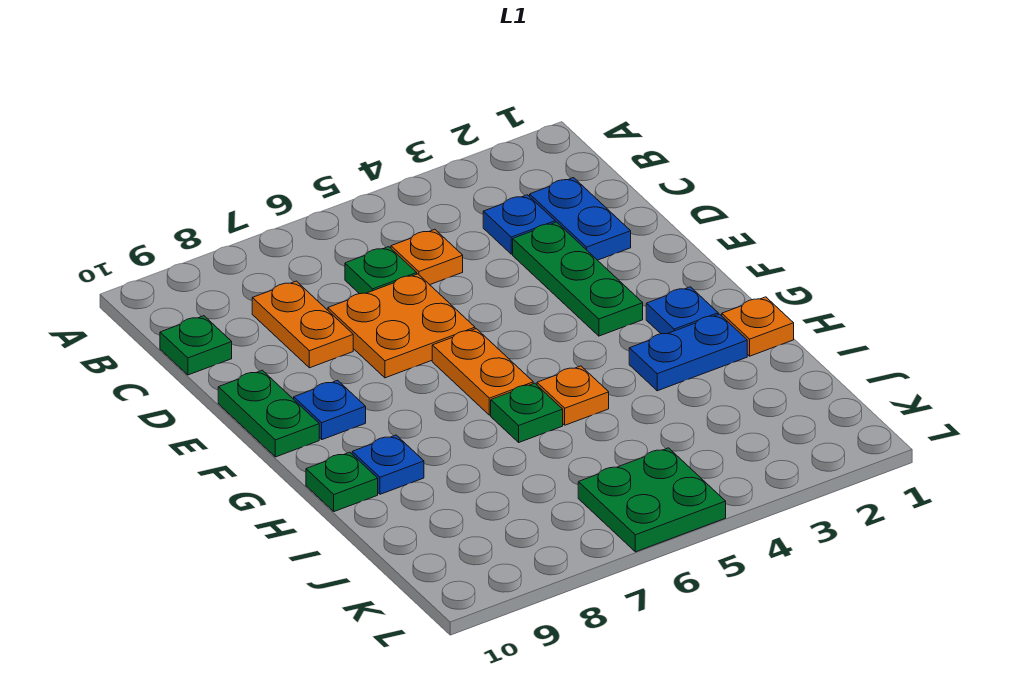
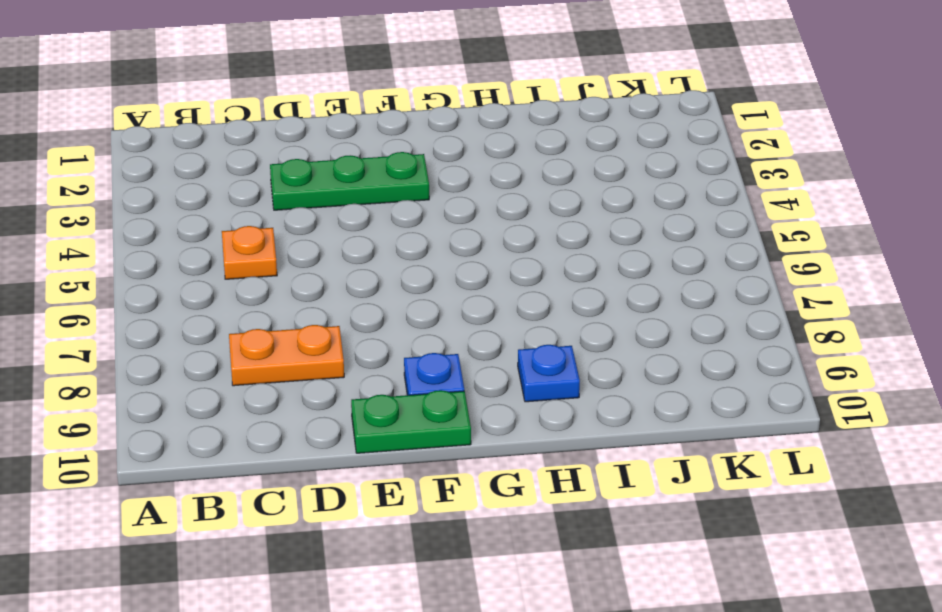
none -> blue 1x2 plate [530,178,631,260]
none -> blue 1x1 plate [483,195,555,254]
none -> green 1x1 plate [345,247,417,294]

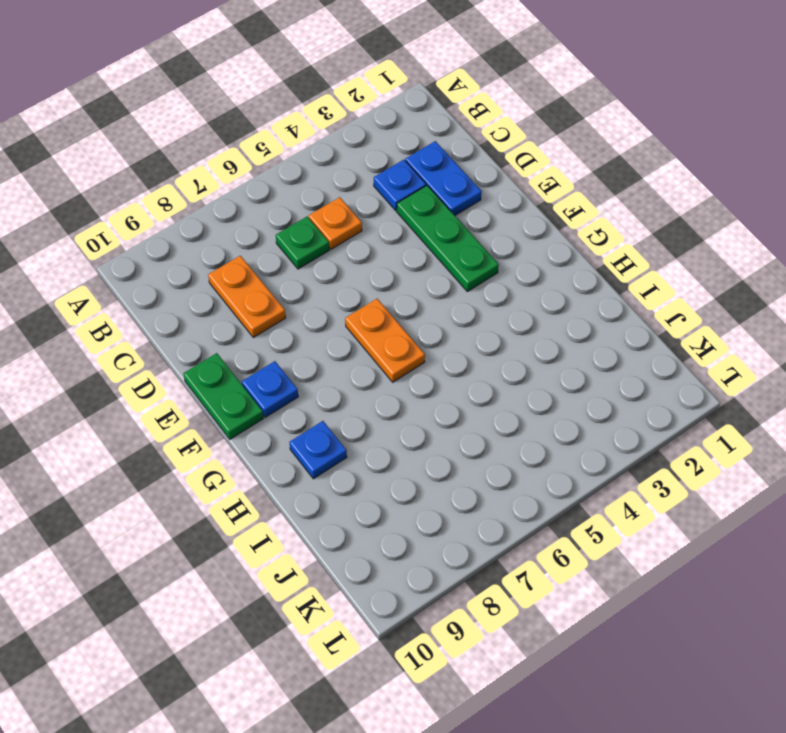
none -> green 1x1 plate [160,316,232,375]
none -> orange 2x2 plate [328,274,475,378]
none -> blue 1x1 plate [646,287,718,334]

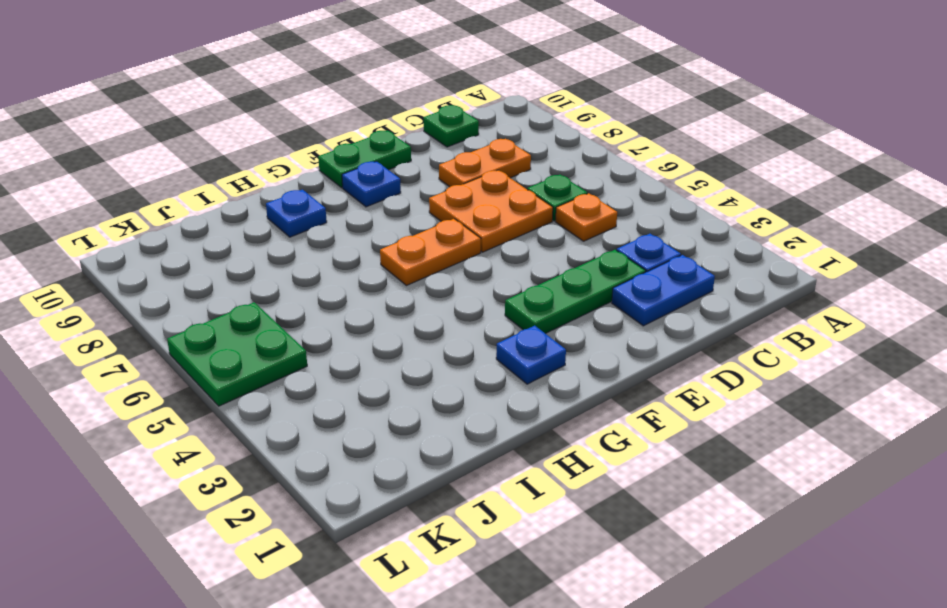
none -> orange 1x1 plate [722,297,794,356]
none -> blue 1x2 plate [629,314,747,391]
none -> orange 1x1 plate [537,366,609,425]

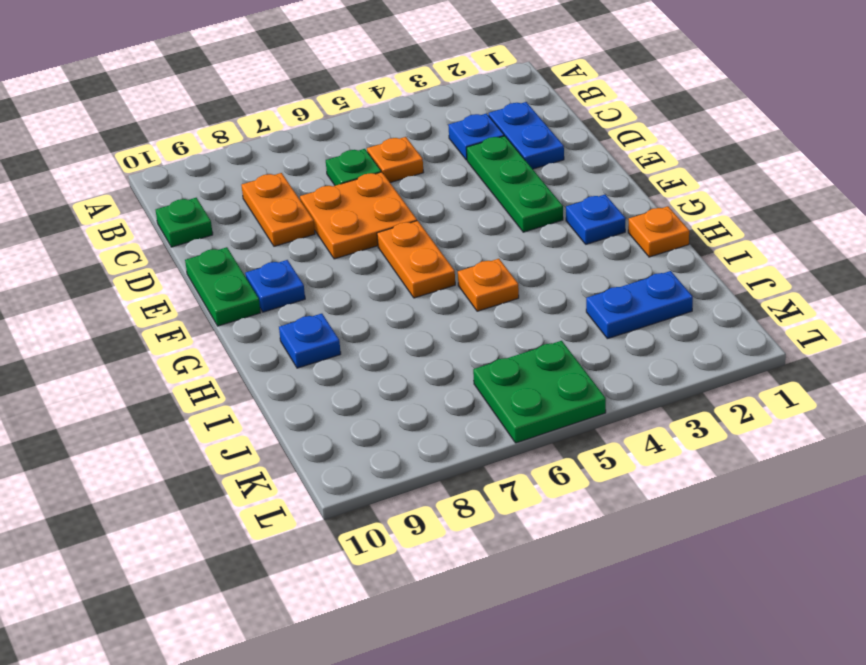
blue 1x2 plate [586,271,693,339] -> blue 1x2 plate moved to [629,314,747,391]
none -> green 1x1 plate [491,383,563,442]
none -> green 1x1 plate [306,452,378,512]

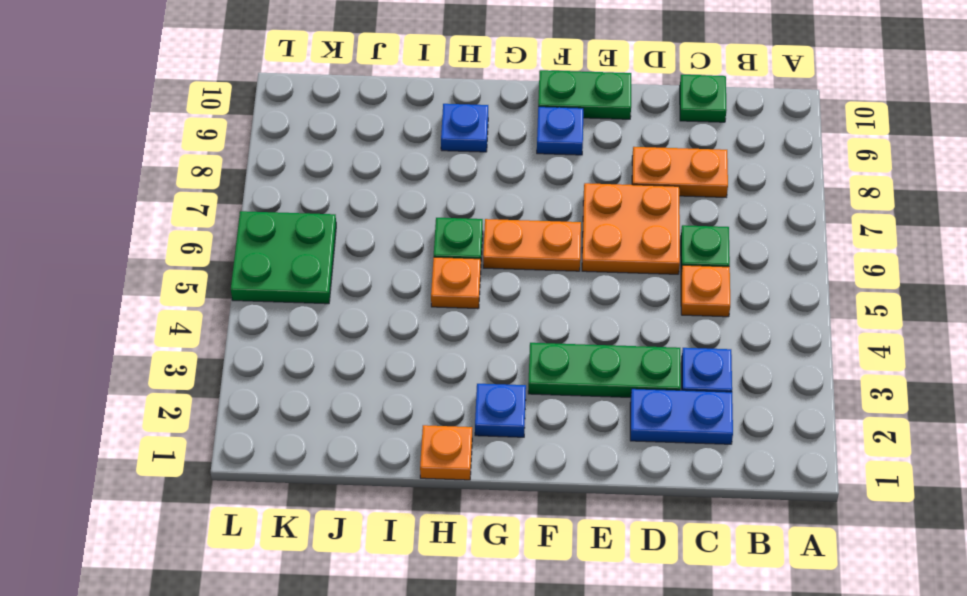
none -> blue 1x2 plate [629,314,747,391]
none -> green 1x1 plate [306,452,378,512]

